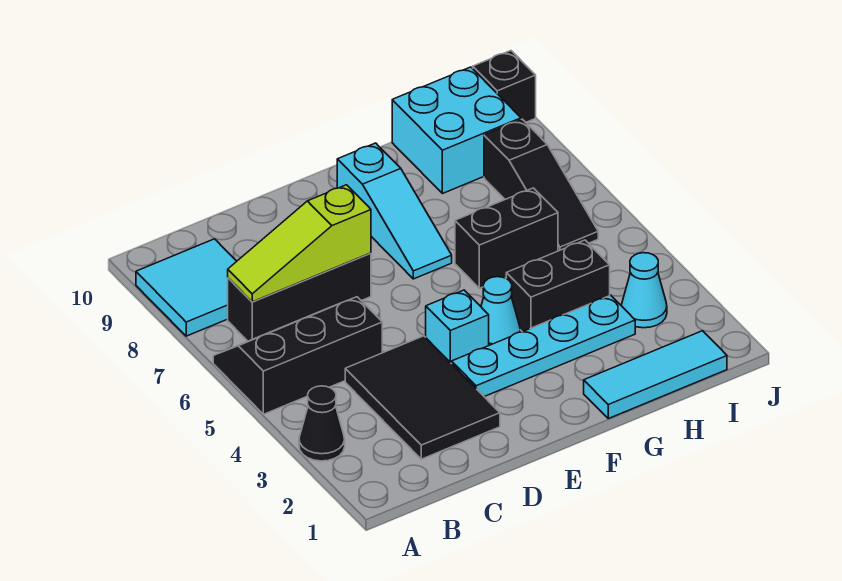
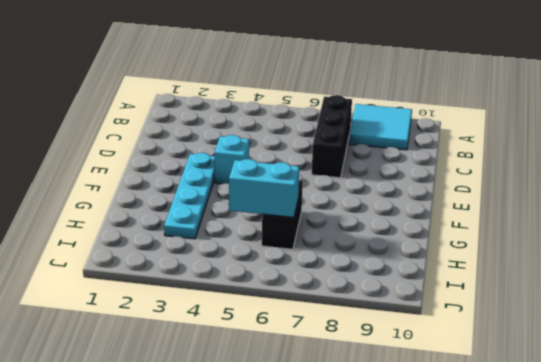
cyan 1x2 brick [229,159,299,217] -> none
none -> black 1x1 cone [299,386,345,461]
none -> black 2x3 slope [213,297,382,414]
none -> black 2x3 tile [345,336,500,459]

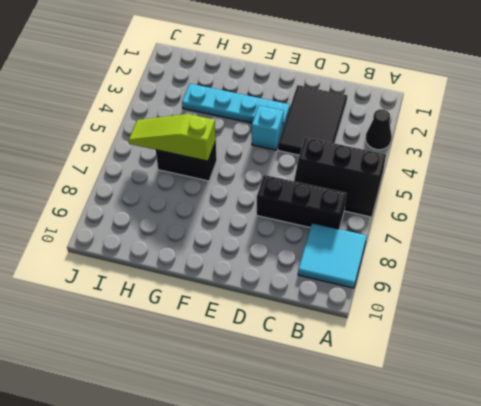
lime 1x3 slope [128,114,216,161] -> lime 1x3 slope turned to [228,185,371,302]
none -> cyan 1x1 cone [481,277,520,345]
none -> cyan 1x3 slope [337,143,452,279]
none -> cyan 1x3 tile [584,331,727,419]

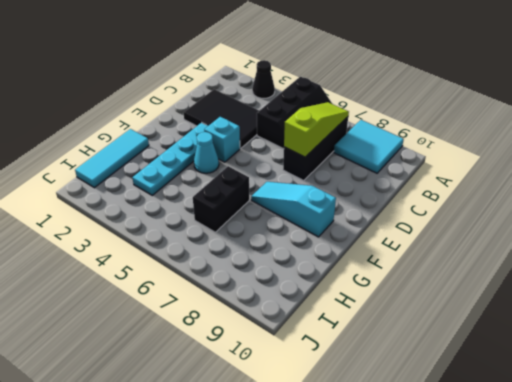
none -> black 1x2 brick [506,240,610,332]
none -> cyan 2x2 brick [392,67,521,194]
none -> cyan 1x1 cone [621,253,667,328]

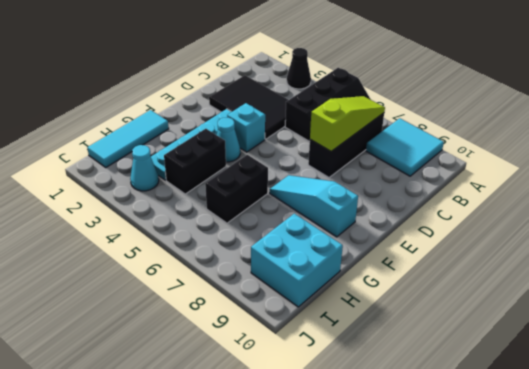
none -> black 1x3 slope [484,119,598,251]
none -> black 1x1 brick [473,51,536,122]

